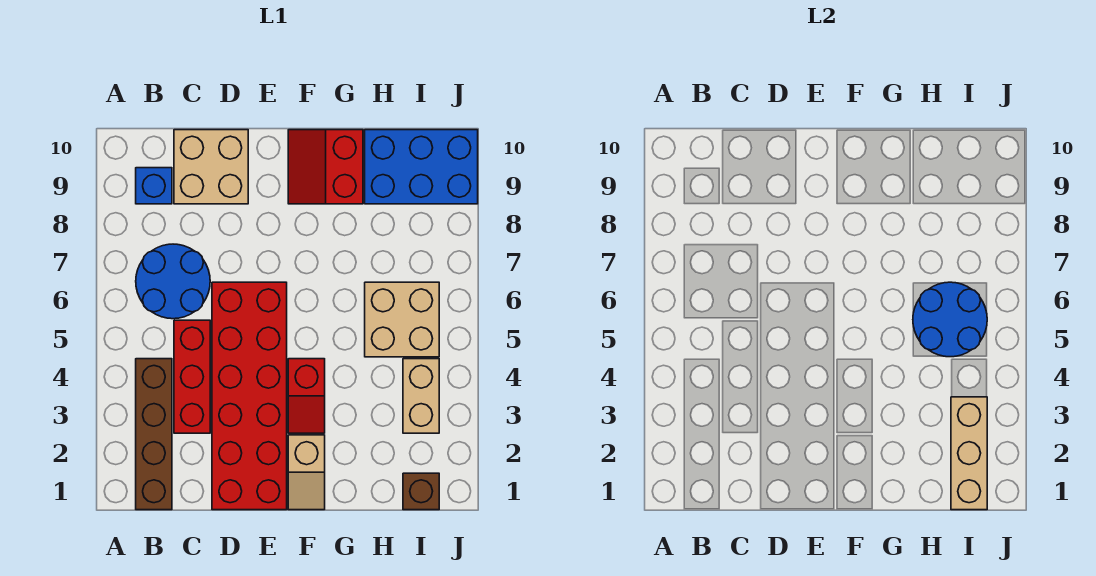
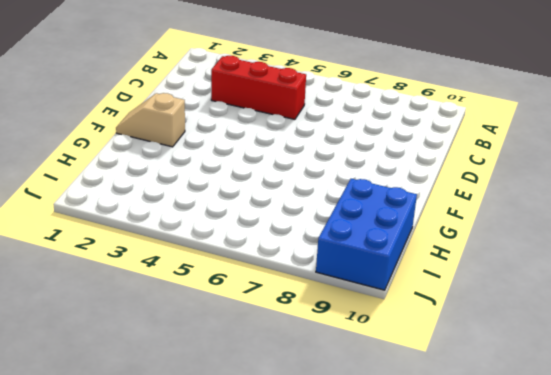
none -> brown 1x4 brick [136,359,172,510]
none -> blue 2x2 round brick [136,244,210,319]
none -> blue 1x1 brick [136,168,172,204]

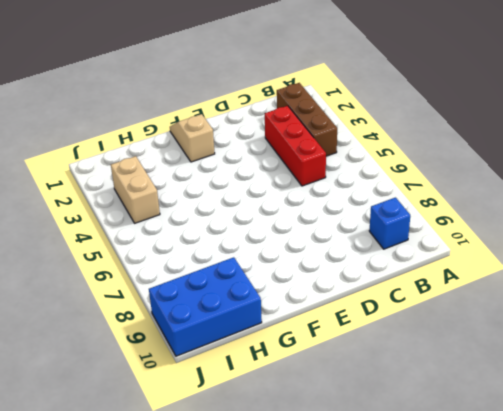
brown 1x3 brick [277,83,337,156] -> brown 1x4 brick [136,359,172,510]
none -> blue 2x2 round brick [136,244,210,319]
none -> tan 2x2 brick [174,130,248,204]
none -> red 2x6 brick [212,282,287,510]

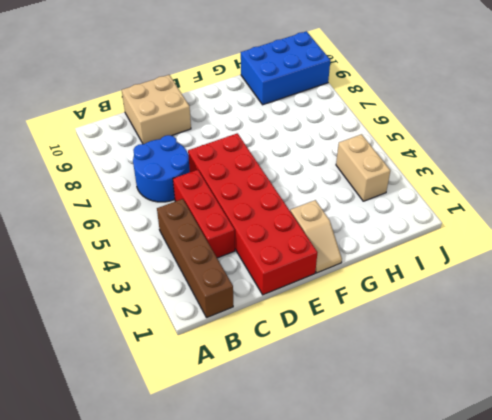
none -> blue 1x1 brick [136,168,172,204]
none -> red 1x2 slope [288,359,325,433]
none -> red 2x2 slope [288,130,363,204]

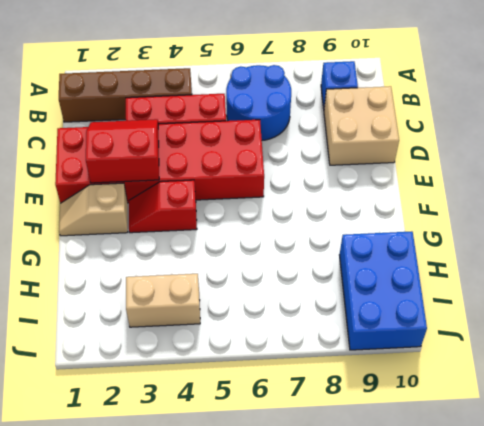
red 2x2 slope [86,119,159,183] -> red 2x2 slope moved to [288,130,363,204]
none -> tan 2x2 brick [365,282,439,357]
none -> brown 1x1 brick [403,473,439,510]
none -> blue 2x2 round brick [913,282,987,357]

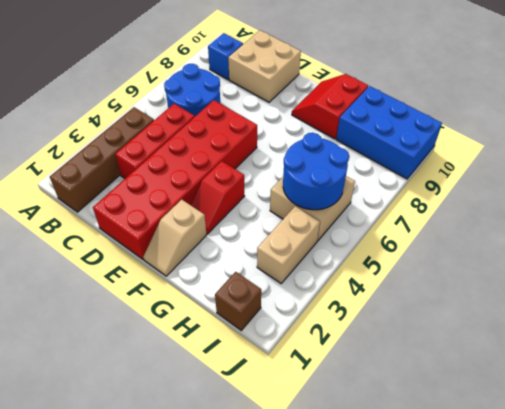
none -> tan 1x3 brick [951,397,987,510]

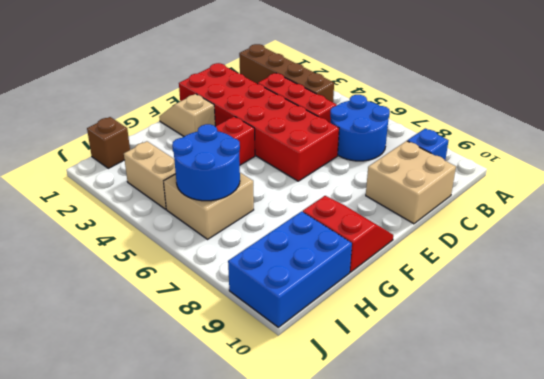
none -> tan 1x3 brick [951,397,987,510]

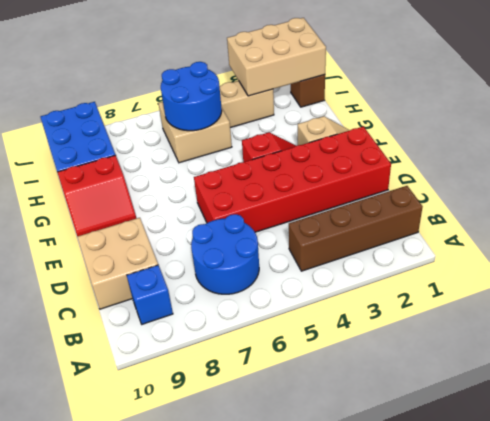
tan 2x3 brick [227,18,326,96] -> tan 1x3 brick [951,397,987,510]
none -> red 1x3 brick [174,320,210,433]

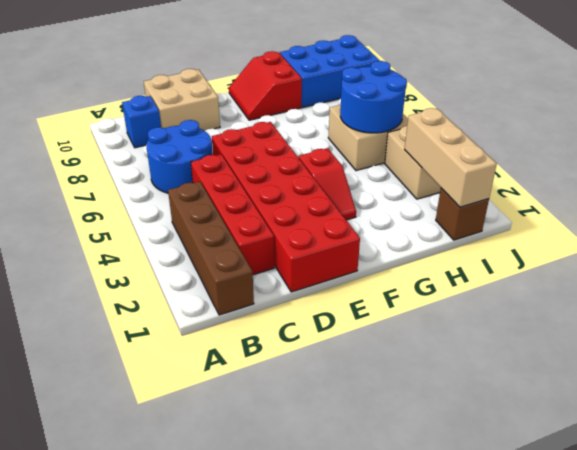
red 1x4 brick [191,154,274,275] -> red 1x3 brick [174,320,210,433]
none -> tan 1x2 slope [288,435,325,510]

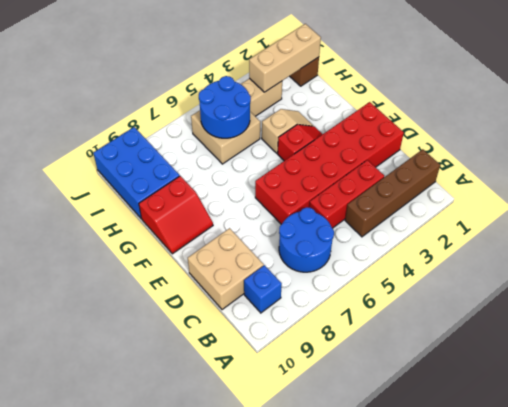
tan 1x2 slope [262,109,313,153] -> tan 1x2 slope moved to [288,435,325,510]

